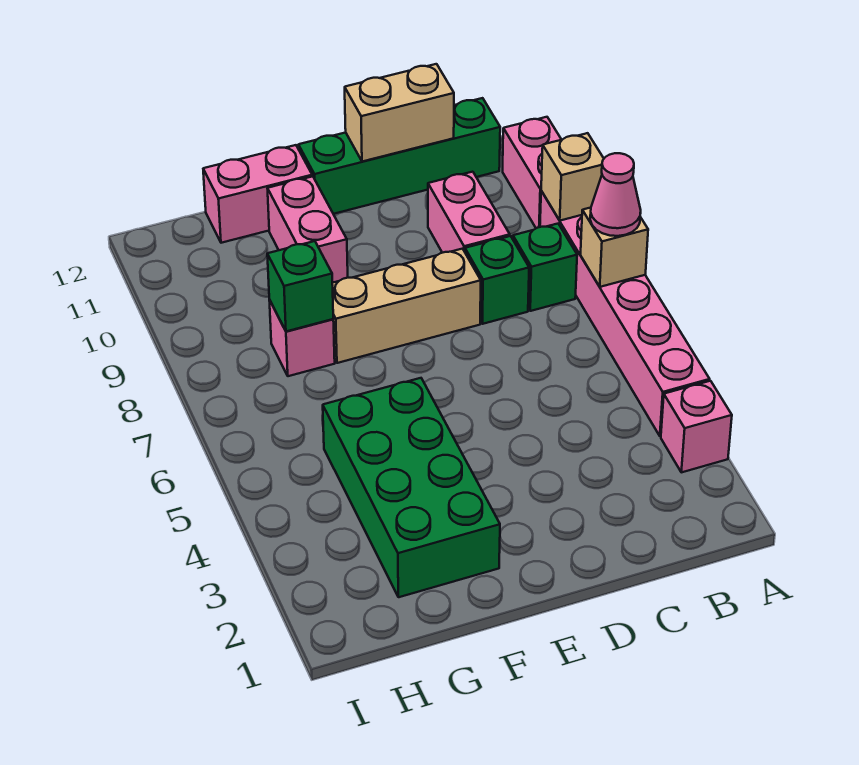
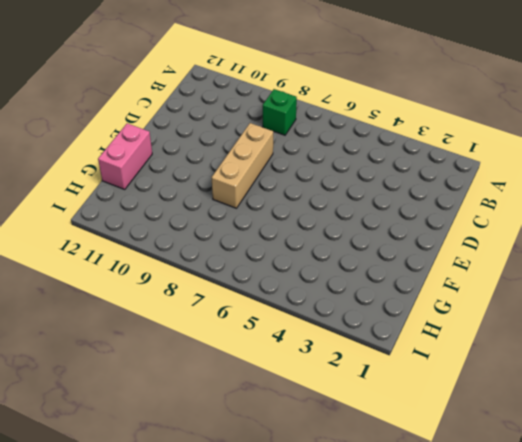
none -> pink 1x1 brick [661,381,732,472]
none -> pink 1x6 brick [540,191,710,436]
none -> pink 1x2 brick [503,117,561,228]

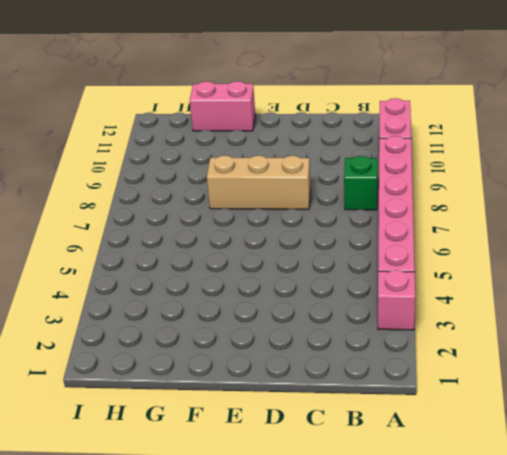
none -> green 1x4 brick [298,98,500,214]
none -> green 1x1 brick [465,236,529,324]
none -> pink 1x2 brick [428,172,510,253]

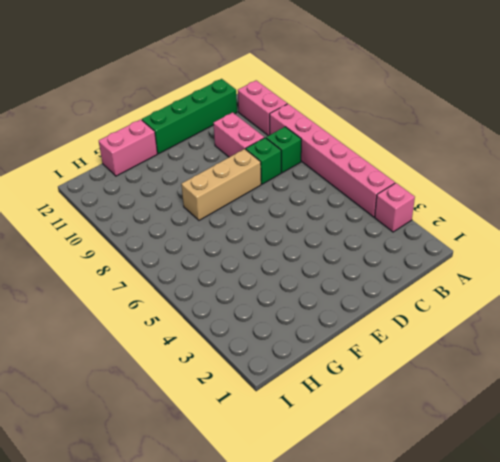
none -> green 2x4 brick [323,378,500,597]
none -> pink 1x2 brick [267,176,348,283]
none -> pink 1x1 brick [269,300,335,376]

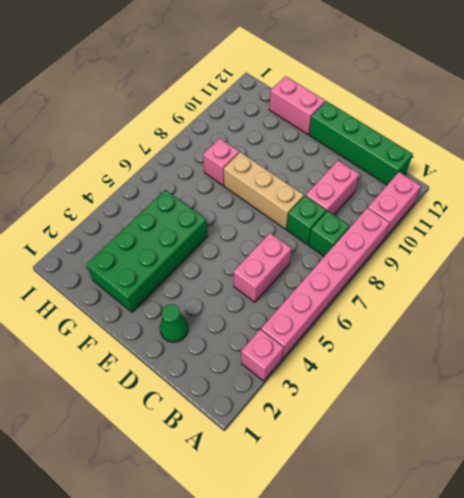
pink 1x2 brick [234,233,292,302] -> pink 1x2 brick moved to [267,176,348,283]
green 1x1 cone [160,304,188,342] -> none
none -> tan 1x1 brick [581,208,648,287]
none -> tan 1x1 brick [541,133,604,221]
none -> tan 1x2 brick [345,64,454,162]

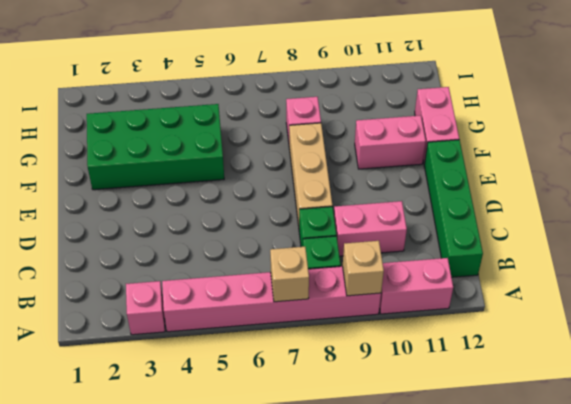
none -> tan 1x2 brick [345,64,454,162]
none -> green 1x1 brick [267,241,333,331]
none -> pink 1x1 cone [590,153,641,236]

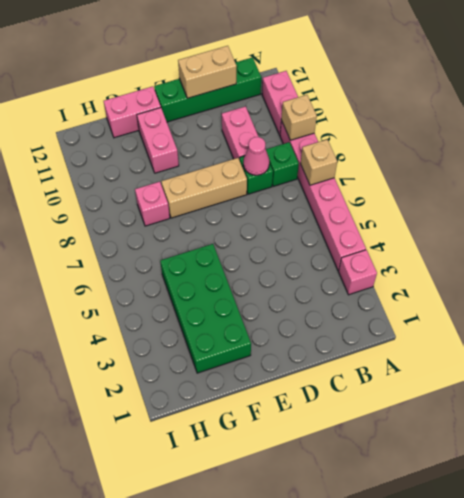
pink 1x1 cone [243,137,269,175] -> pink 1x1 cone moved to [590,153,641,236]
none -> green 1x1 brick [267,241,333,331]

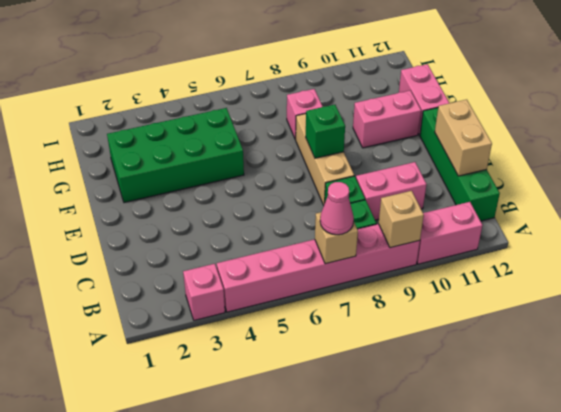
green 1x1 brick [306,105,345,158] -> green 1x1 brick moved to [267,241,333,331]

